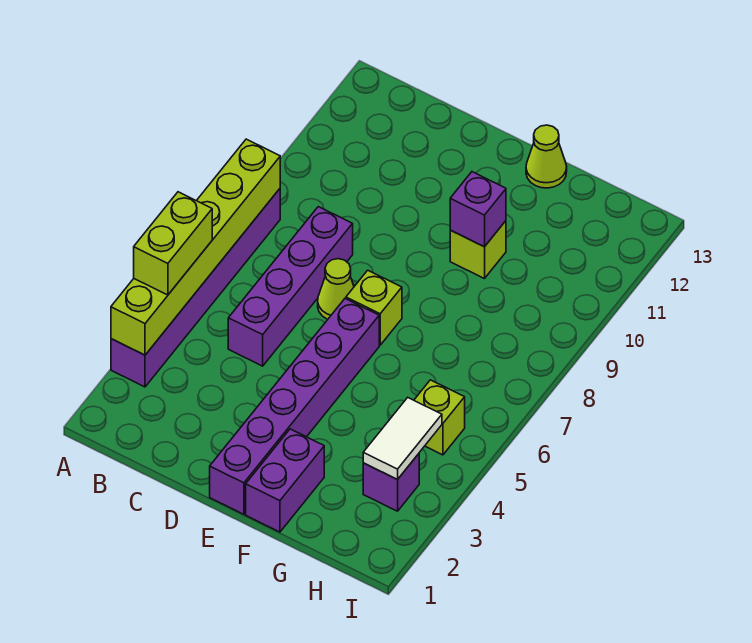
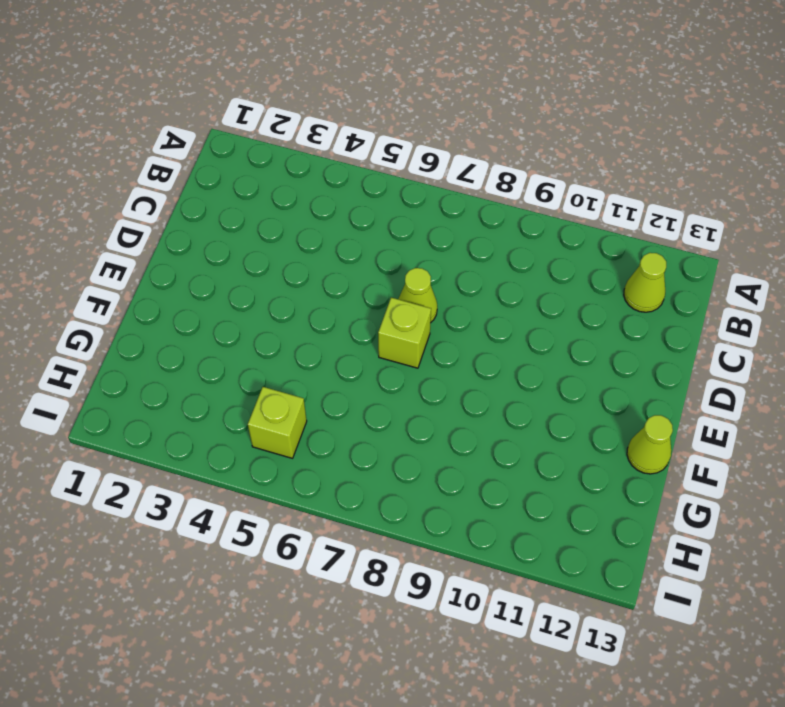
lime 1x1 cone [624,253,666,312] -> none
none -> purple 1x6 brick [111,189,280,387]
none -> purple 1x4 brick [228,207,353,366]
none -> purple 1x6 brick [210,299,379,514]

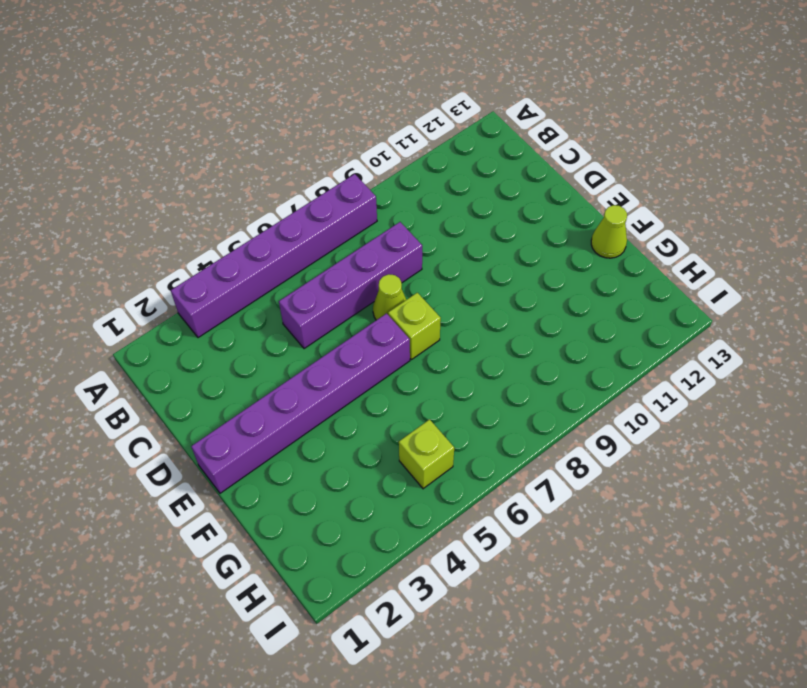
none -> purple 1x2 brick [246,429,324,532]
none -> lime 1x1 brick [450,221,506,279]
none -> purple 1x1 brick [363,454,419,511]

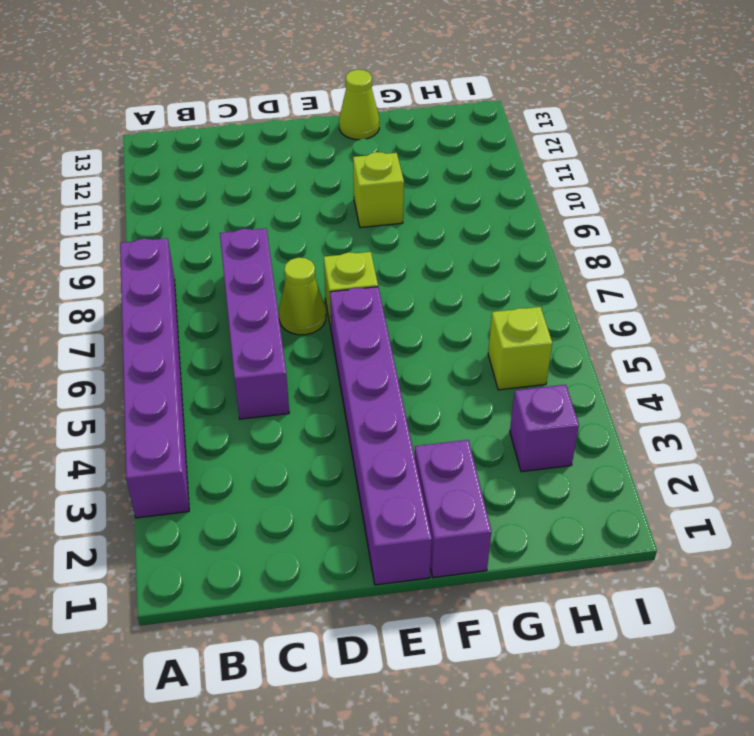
none -> lime 1x6 brick [111,139,280,355]
none -> purple 1x1 brick [450,172,506,247]
none -> white 1x2 tile [363,398,442,480]

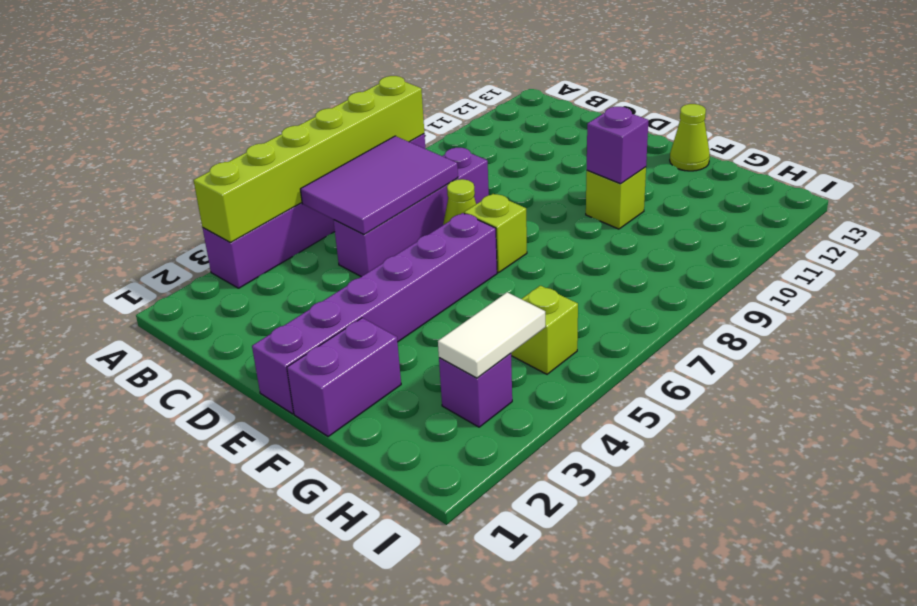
purple 2x3 tile [300,136,458,234] -> none
none -> lime 1x2 brick [134,192,212,295]

